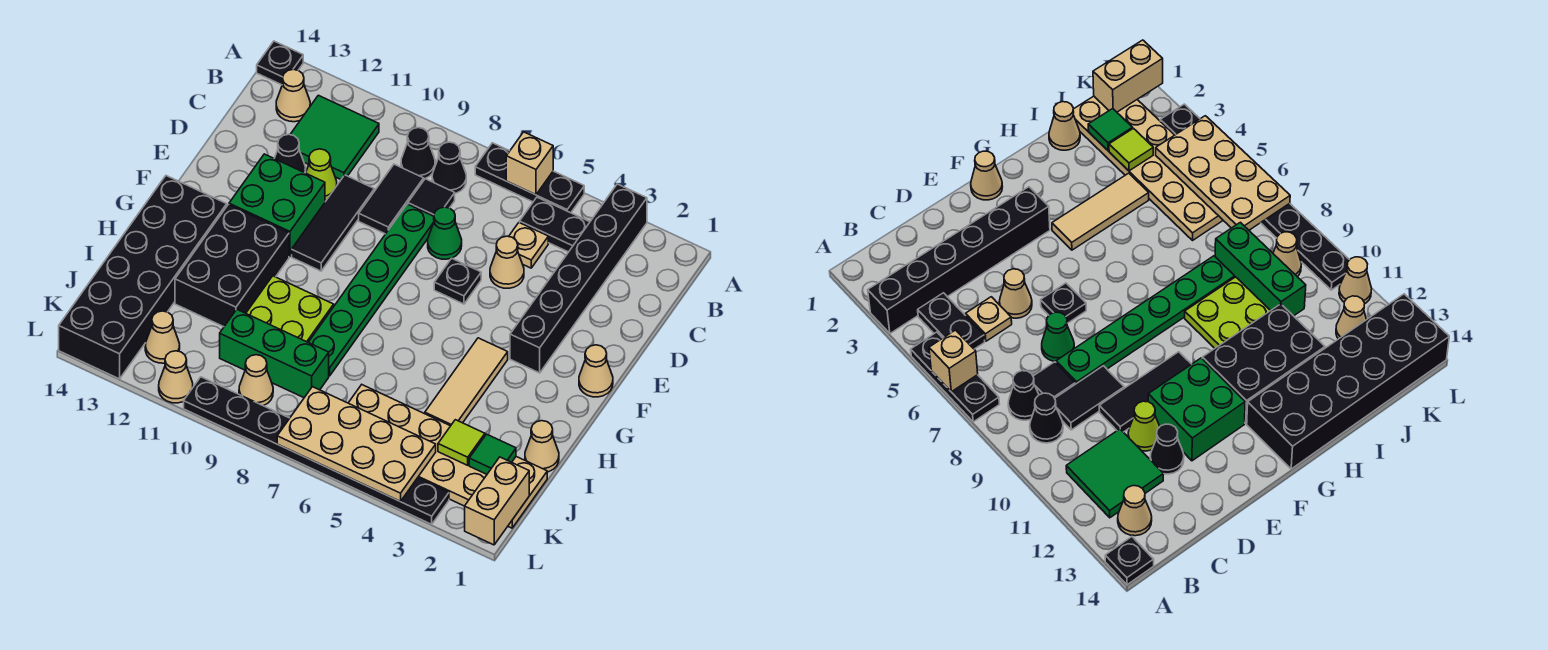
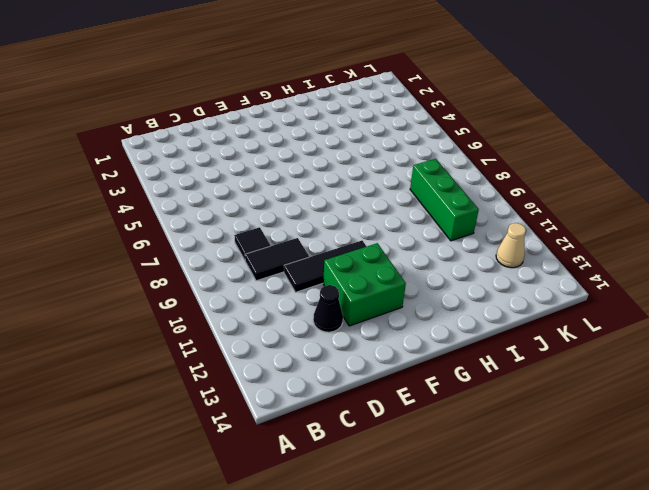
none -> black 1x6 brick [510,184,647,373]
none -> black 1x3 plate [475,143,584,213]
none -> black 1x1 plate [257,41,303,85]
none -> black 1x2 plate [520,197,590,252]

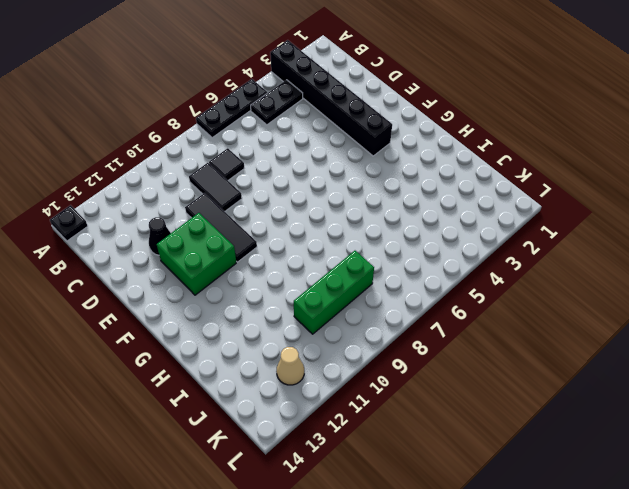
none -> black 1x1 cone [432,142,466,193]
none -> black 1x1 cone [401,128,435,179]
none -> green 2x2 tile [290,95,379,179]
none -> tan 1x1 cone [276,69,310,122]

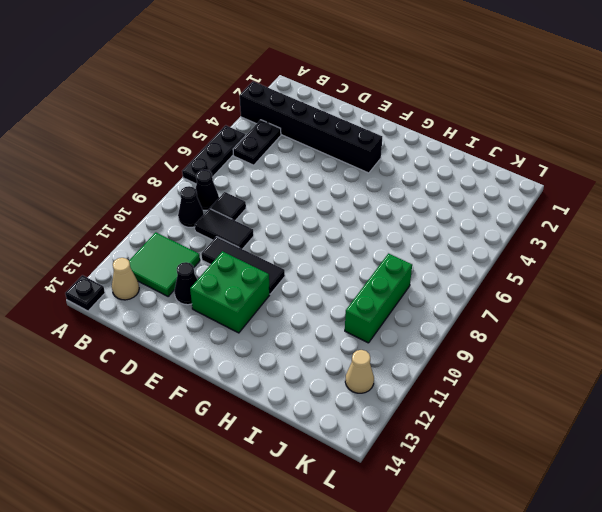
none -> tan 1x1 plate [509,222,548,268]
none -> tan 1x1 cone [490,236,524,288]
none -> green 1x1 cone [428,207,462,259]
none -> green 1x6 plate [308,204,434,376]

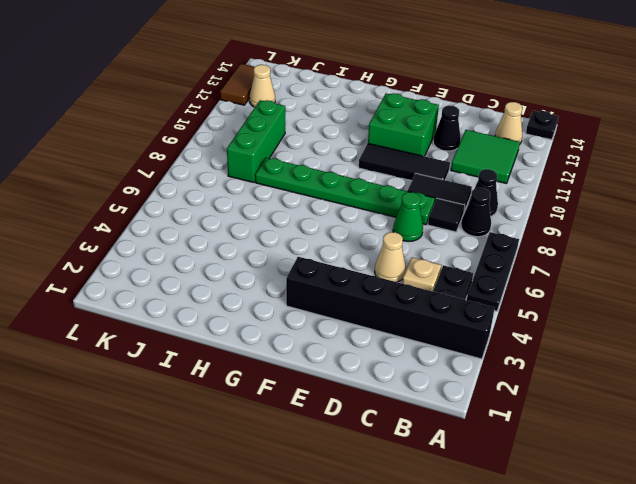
brown 1x2 tile [220,64,254,105] -> black 2x6 brick [59,176,227,379]
none -> lime 1x1 cone [306,149,337,200]
none -> black 1x1 plate [434,258,481,304]
none -> tan 1x1 cone [579,345,613,397]
none -> tan 1x3 tile [425,338,508,426]

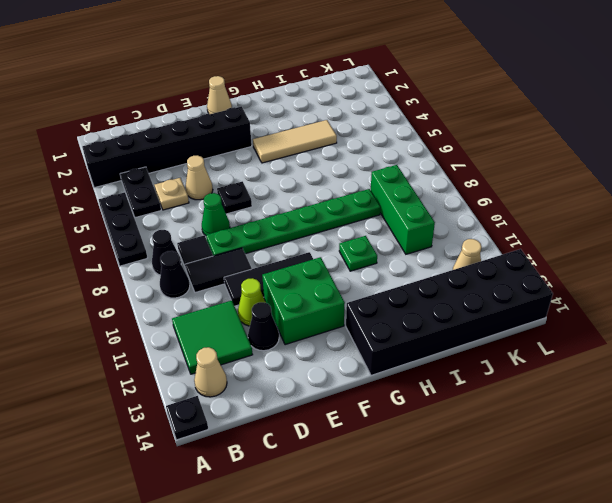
green 1x1 plate [339,236,377,271] -> lime 2x2 plate [246,276,334,342]
none -> black 2x3 brick [175,205,289,327]
none -> tan 1x1 cone [525,421,559,472]
none -> tan 2x6 plate [349,385,547,528]
none -> tan 1x1 cone [239,355,273,406]

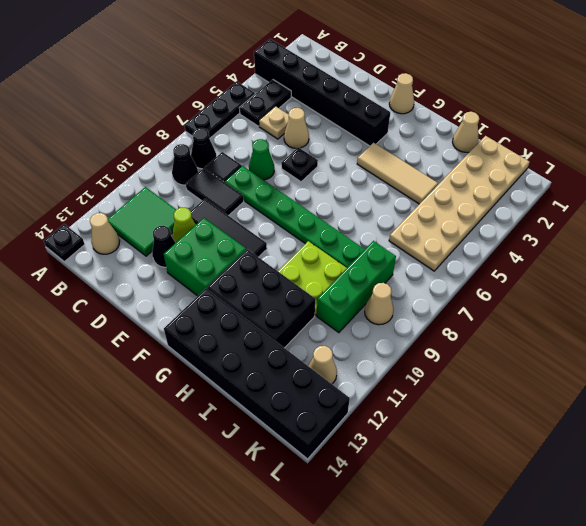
none -> black 1x8 plate [184,377,449,524]
none -> tan 1x1 cone [159,351,193,403]
none -> tan 1x1 brick [506,132,553,195]
none -> green 1x1 tile [469,434,516,474]

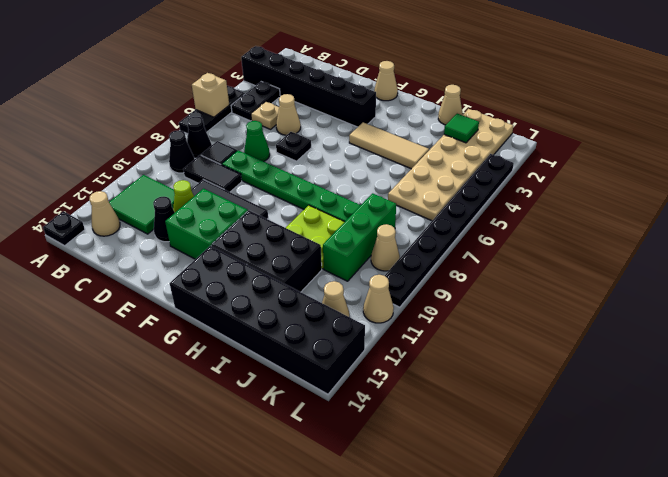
none -> lime 1x1 tile [438,420,485,465]
none -> tan 1x2 brick [465,457,529,545]
none -> tan 2x4 plate [277,387,436,502]

